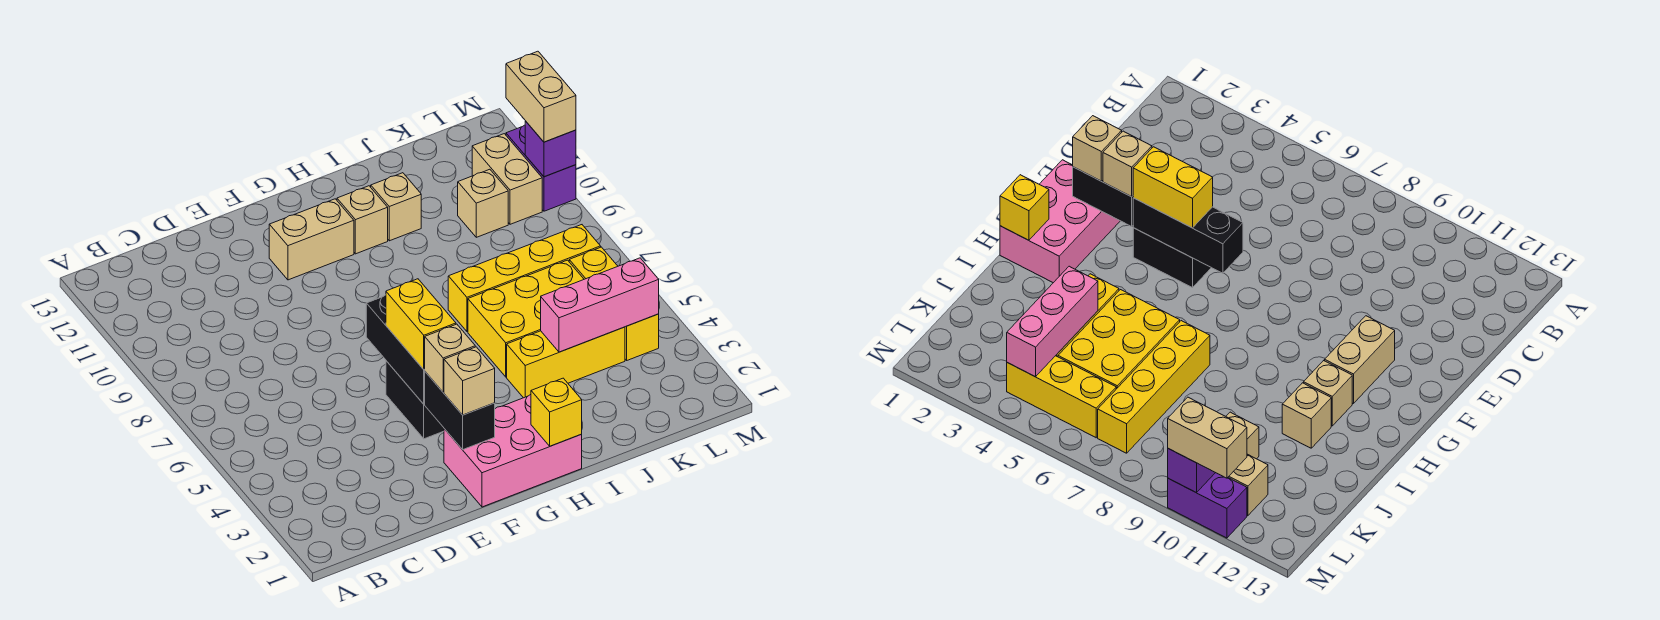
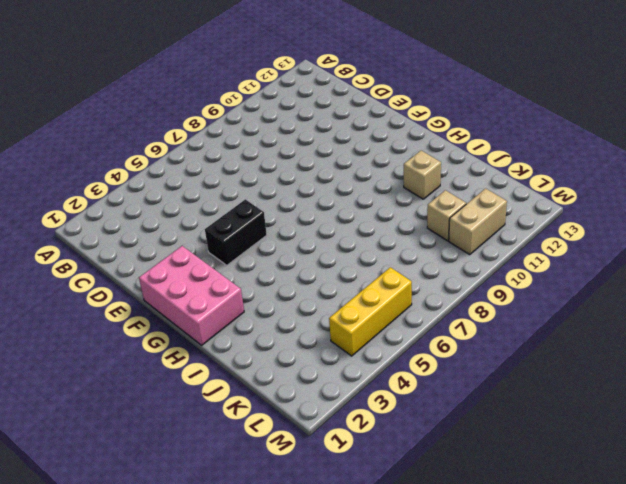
none -> tan 1x2 brick [269,199,354,280]
none -> tan 1x1 brick [337,186,388,254]
none -> yellow 1x3 brick [507,327,625,398]

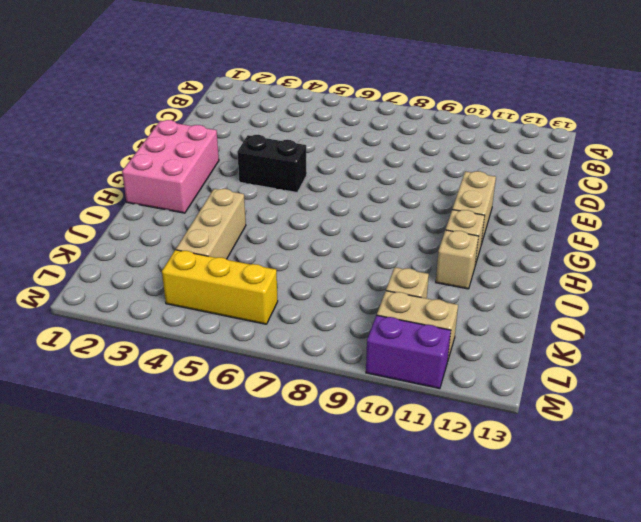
tan 1x3 brick [176,189,246,259] -> yellow 1x3 brick [507,327,625,398]
none -> yellow 2x3 brick [468,260,584,377]
none -> yellow 1x4 brick [448,225,601,332]
none -> black 1x2 brick [425,372,495,450]

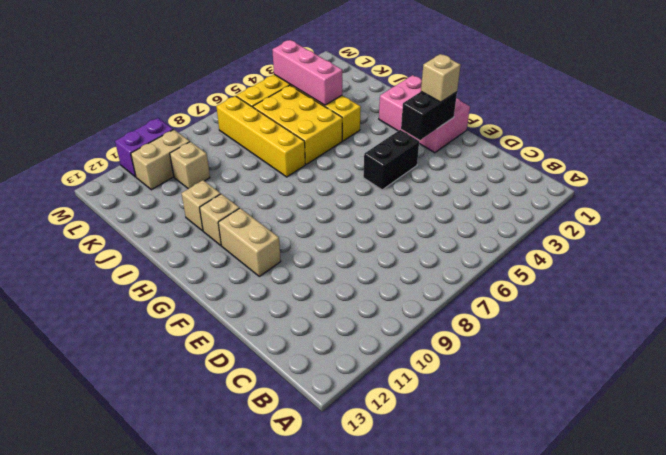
none -> black 1x3 brick [366,295,425,404]
none -> yellow 1x1 brick [531,378,582,446]
none -> purple 1x1 brick [525,121,576,177]

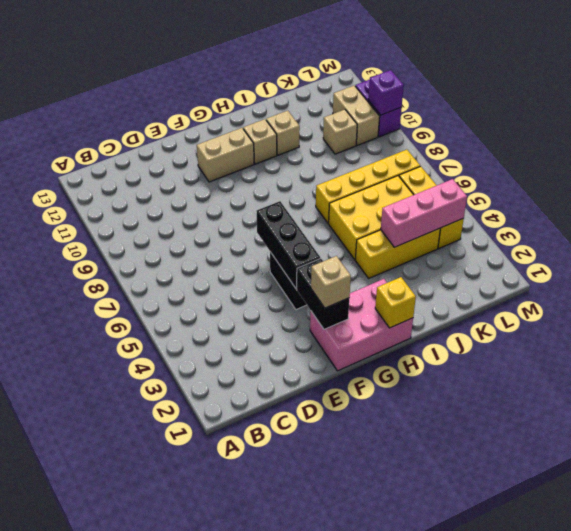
none -> tan 1x1 brick [424,324,475,392]
none -> yellow 1x2 brick [386,279,456,369]
none -> tan 1x2 brick [506,51,576,142]

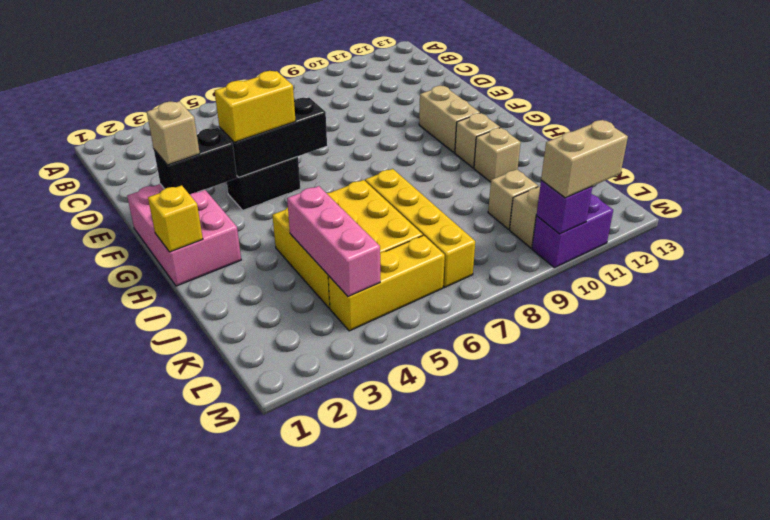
none -> tan 1x1 brick [424,324,475,392]

